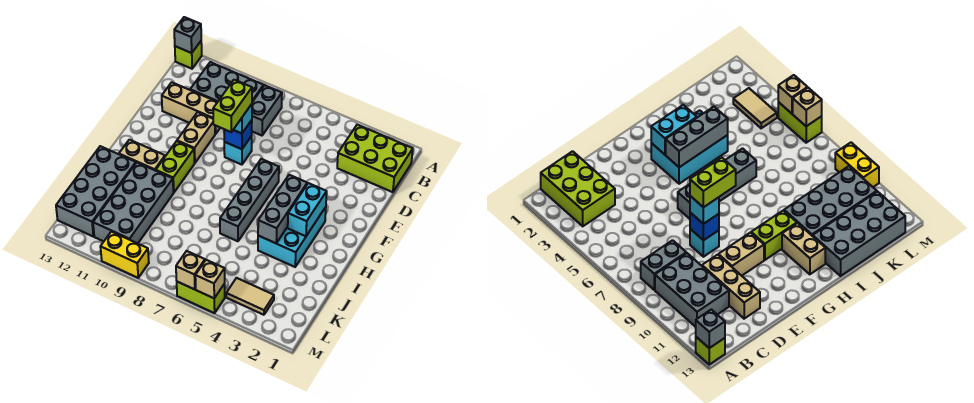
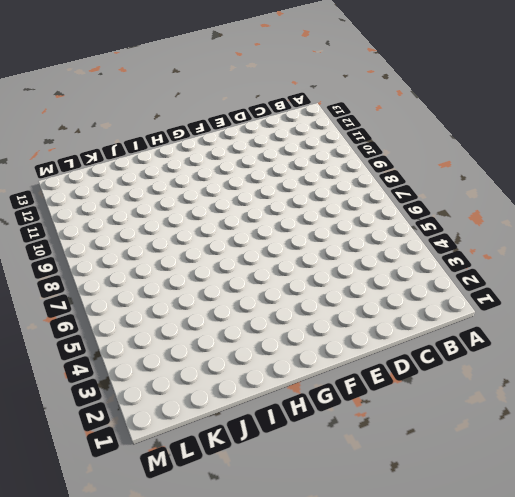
none -> lime 1x1 brick [175,41,202,69]
none -> lime 2x3 brick [337,125,413,192]
none -> grey 1x2 brick [252,85,282,136]

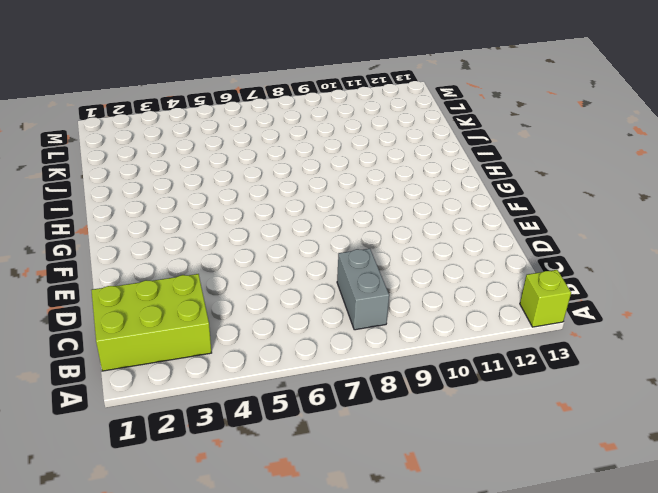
none -> grey 2x3 brick [190,62,264,102]
none -> tan 1x3 brick [162,82,220,134]
none -> cyan 1x1 brick [224,136,252,165]

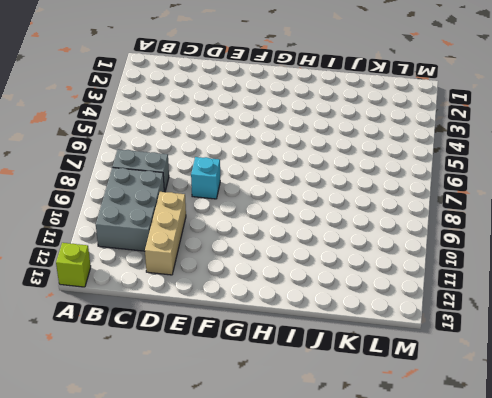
none -> lime 2x3 brick [337,125,413,192]
none -> tan 1x2 brick [177,112,215,163]
none -> grey 1x4 brick [220,159,279,241]

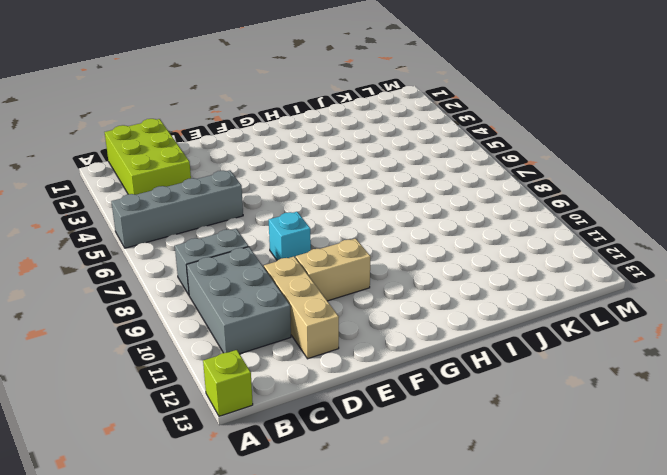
grey 1x4 brick [111,170,243,248] -> grey 1x4 brick moved to [220,159,279,241]
none -> cyan 2x3 brick [258,207,326,267]
none -> lime 1x2 brick [156,141,194,193]
none -> tan 1x2 brick [119,140,165,171]

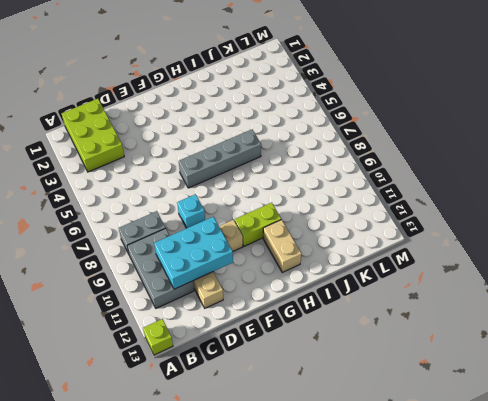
cyan 2x3 brick [154,217,233,289] -> cyan 2x3 brick moved to [258,207,326,267]
none -> grey 2x4 brick [93,163,173,243]
none -> grey 2x4 brick [56,146,136,236]
none -> tan 1x2 tile [226,278,274,315]

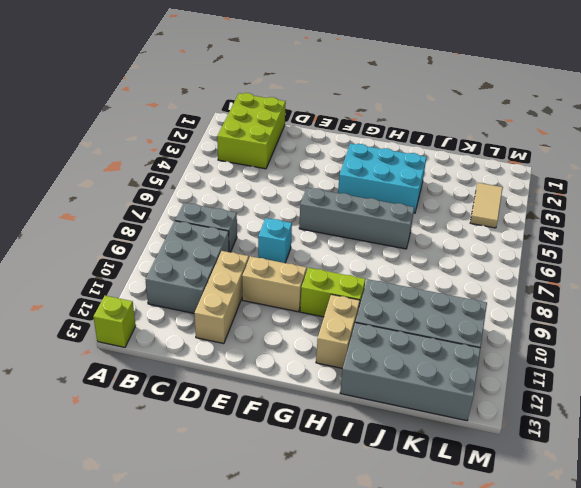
none -> lime 1x2 brick [177,282,225,313]
none -> yellow 1x2 brick [100,232,149,278]
none -> grey 1x1 brick [174,17,201,53]

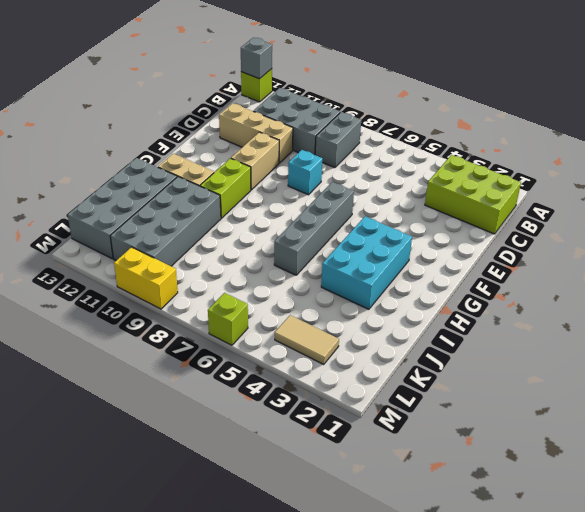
lime 1x1 brick [208,293,248,345] -> lime 1x2 brick [177,282,225,313]
none -> blue 1x1 brick [224,120,252,149]
none -> cyan 1x2 brick [288,183,327,236]
none -> grey 1x3 brick [258,175,307,243]

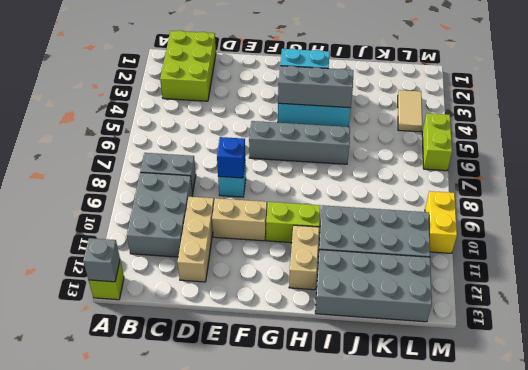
none -> tan 1x1 brick [195,260,225,298]
none -> tan 1x1 brick [176,251,205,290]
none -> cyan 1x1 brick [234,104,252,133]

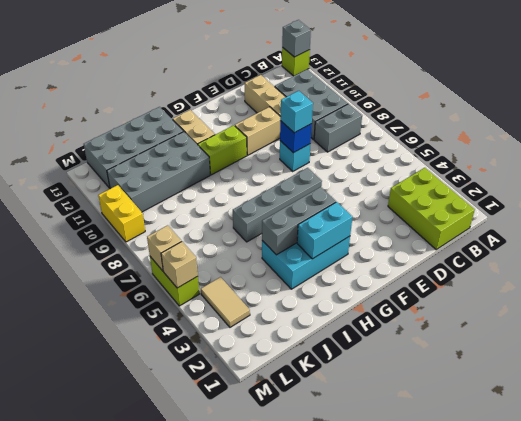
none -> lime 1x2 brick [213,80,252,132]

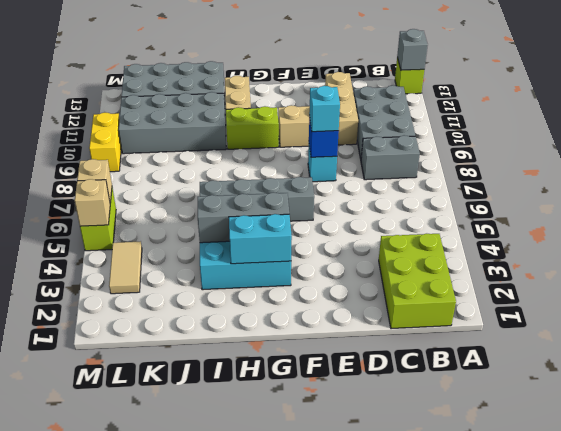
none -> lime 1x2 brick [213,80,252,132]

